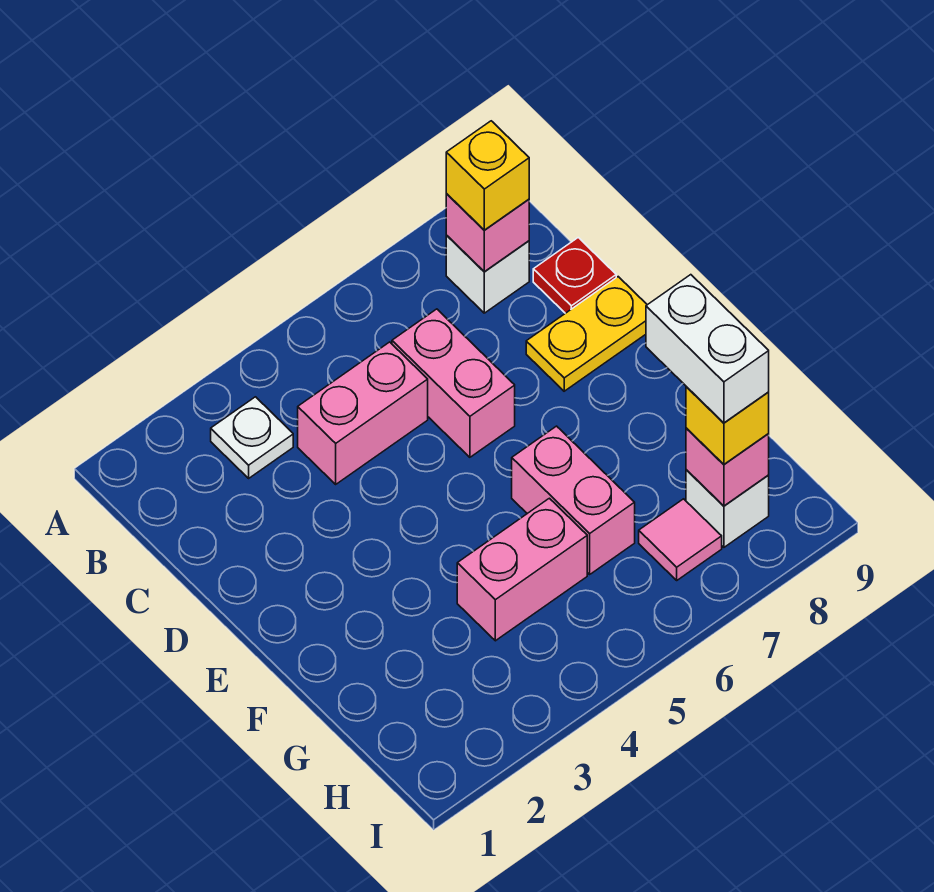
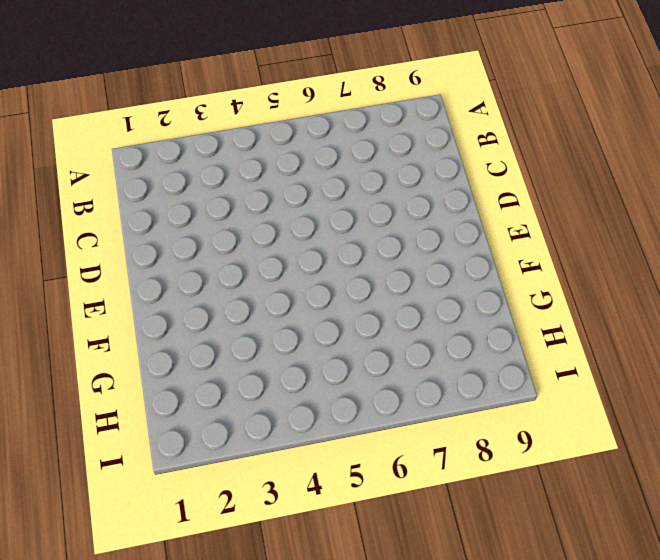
none -> white 1x1 plate [211,397,293,478]
none -> white 1x1 brick [446,235,529,313]
none -> pink 1x2 brick [298,342,428,484]

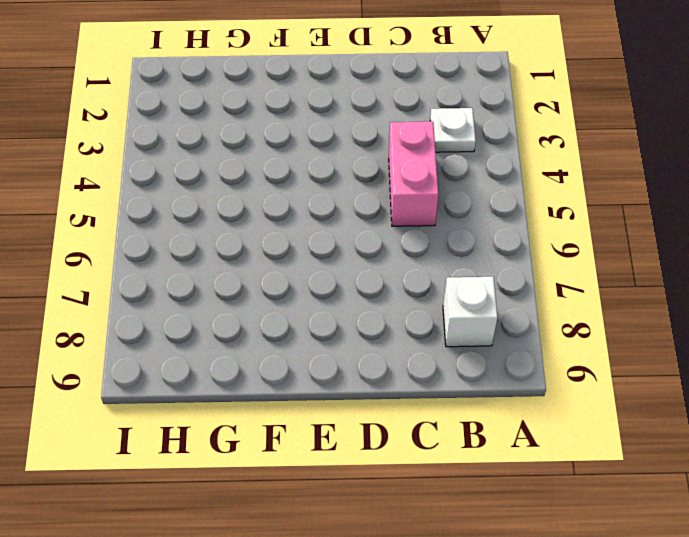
none -> pink 1x2 brick [392,309,515,457]
none -> red 1x1 plate [533,238,616,313]
none -> yellow 1x2 plate [526,277,647,391]

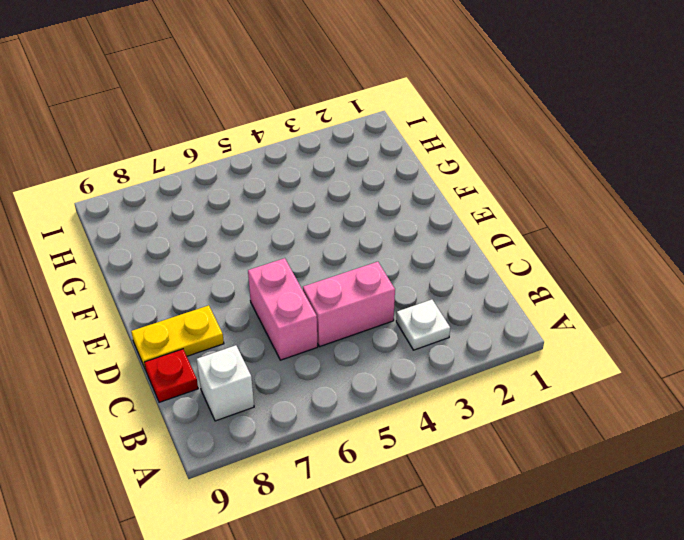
none -> pink 1x2 brick [512,426,635,574]
none -> pink 1x2 brick [457,498,587,641]
none -> pink 1x1 tile [639,499,722,580]

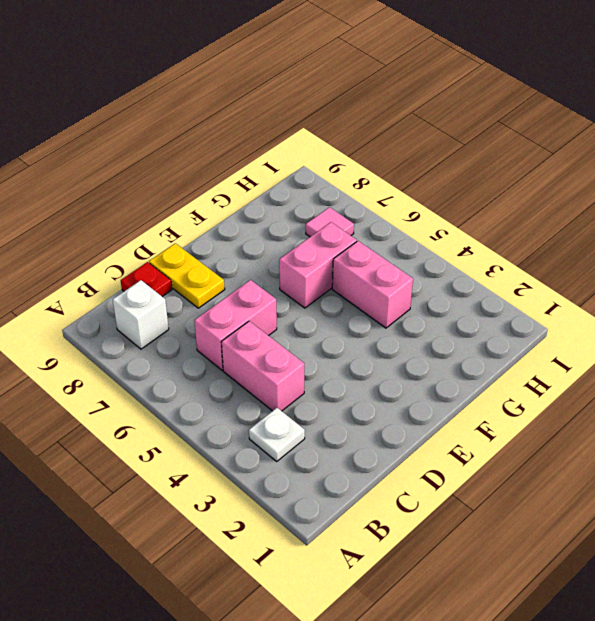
none -> white 1x1 brick [686,470,769,547]
none -> pink 1x1 brick [446,194,529,272]
none -> pink 1x1 brick [686,428,769,506]

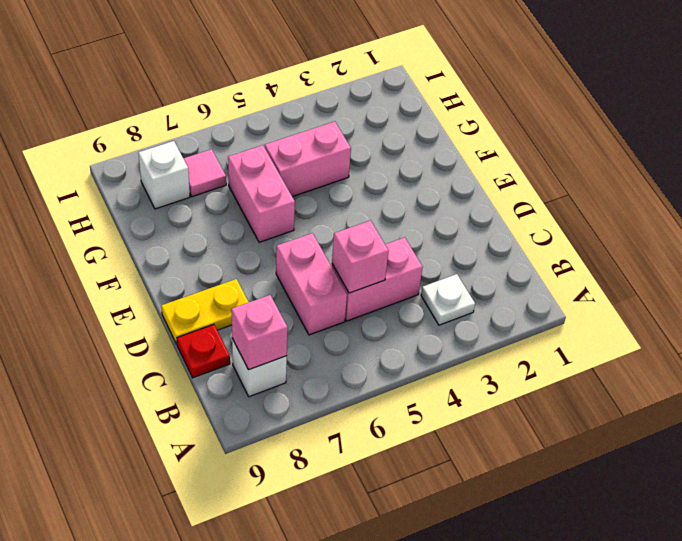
pink 1x1 brick [332,220,389,293] -> pink 1x1 brick moved to [686,428,769,506]
none -> yellow 1x1 brick [446,121,529,230]
none -> yellow 1x1 brick [686,387,769,464]
none -> white 1x2 brick [646,275,769,423]

